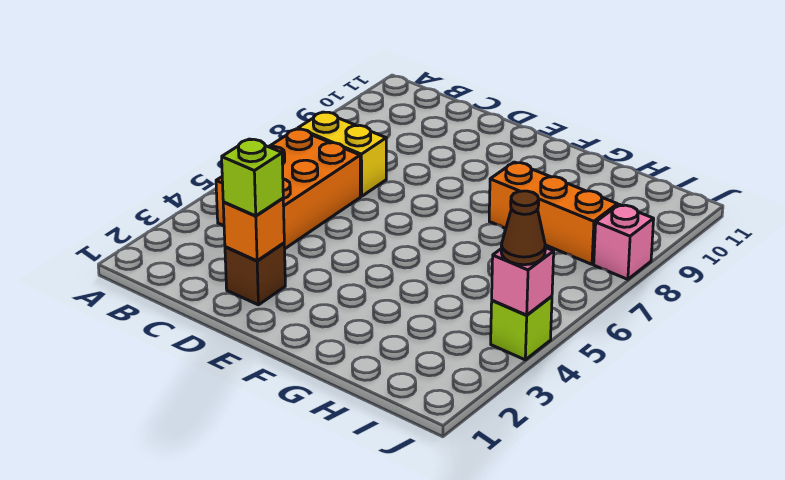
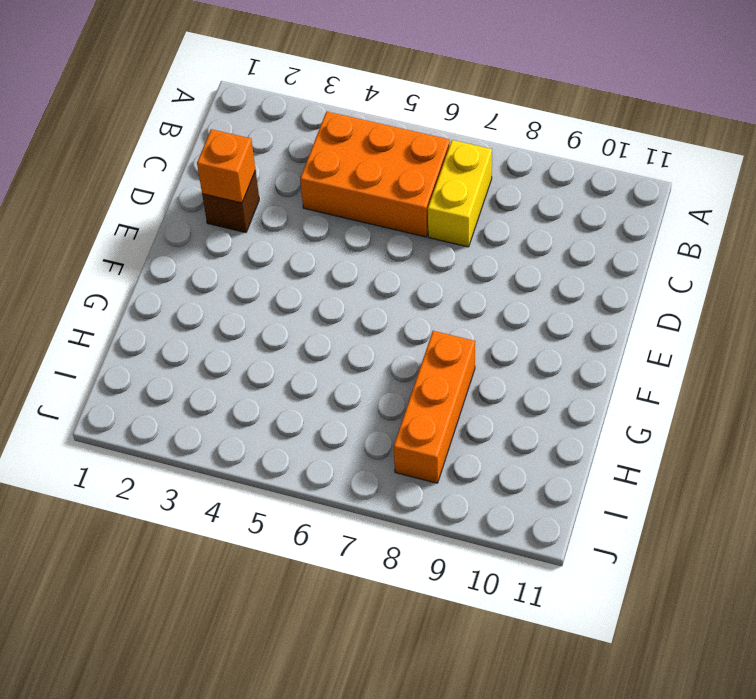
none -> lime 1x1 brick [491,296,552,360]
none -> pink 1x1 brick [594,204,654,279]

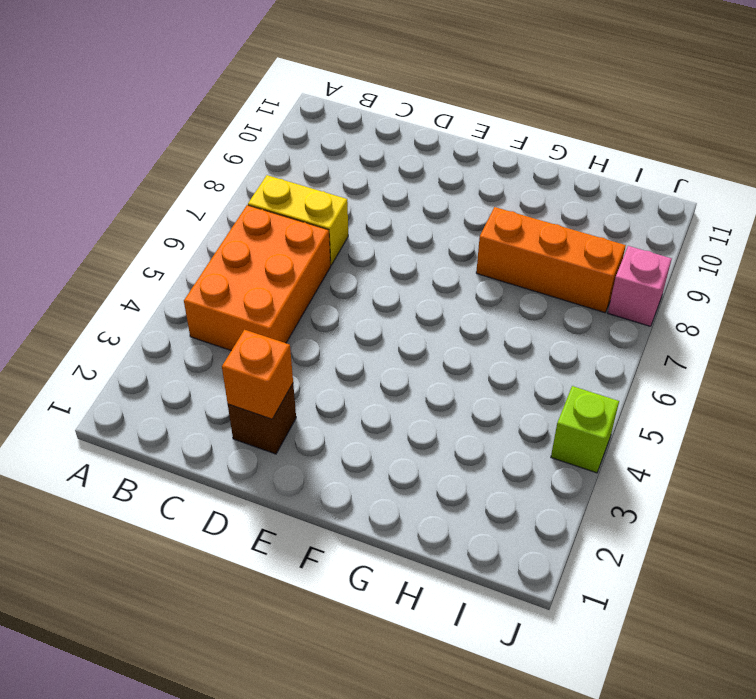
none -> pink 1x1 brick [492,247,554,315]
none -> lime 1x1 brick [222,139,283,216]

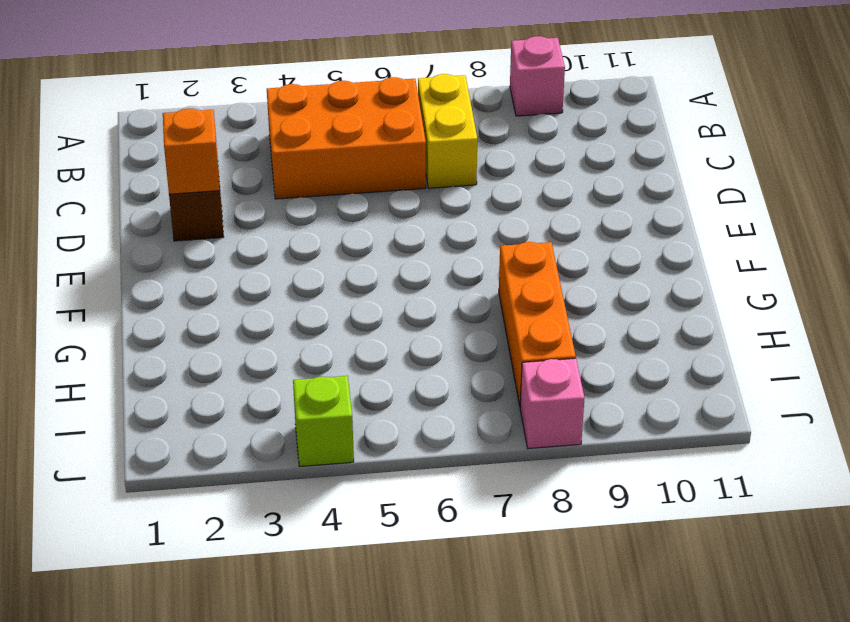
pink 1x1 brick [510,36,565,116] -> pink 1x1 brick moved to [492,247,554,315]
none -> lime 1x1 brick [222,139,283,216]
none -> brown 1x1 cone [501,191,545,265]

